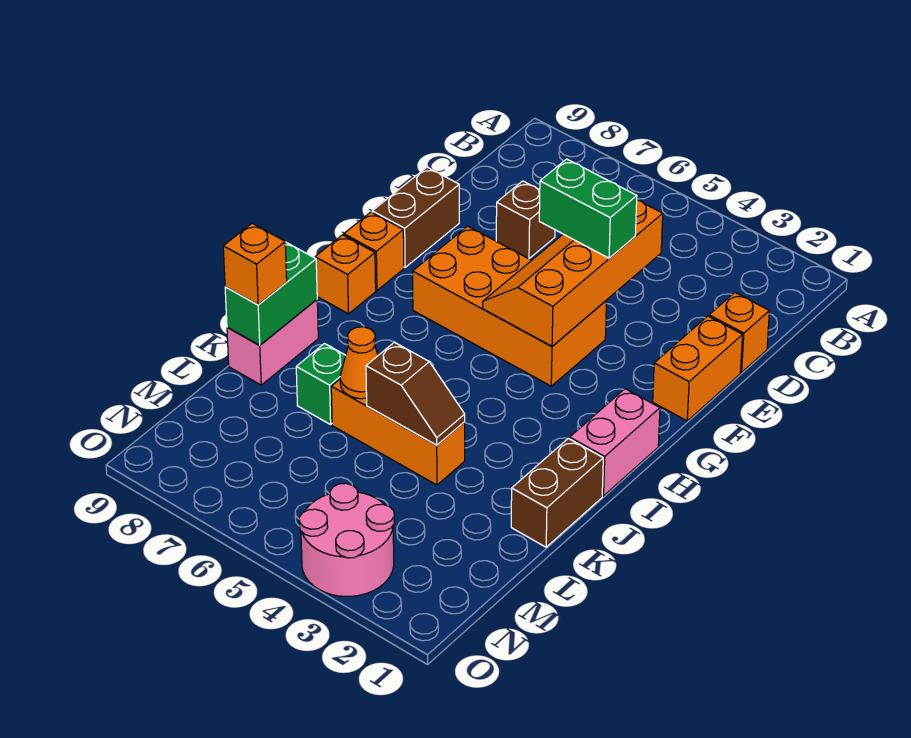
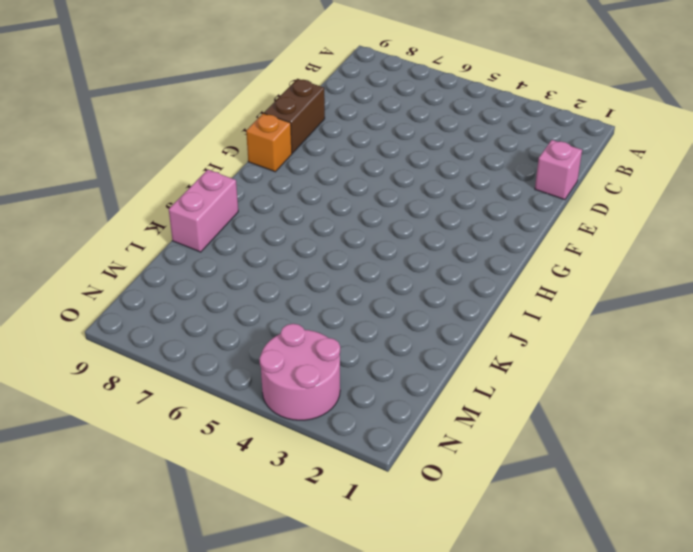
pink 1x1 brick [535,140,582,200] -> orange 1x1 brick [709,293,769,372]
none -> brown 1x1 brick [496,181,555,259]
none -> orange 1x2 brick [653,316,743,421]
none -> orange 2x4 brick [413,226,607,386]

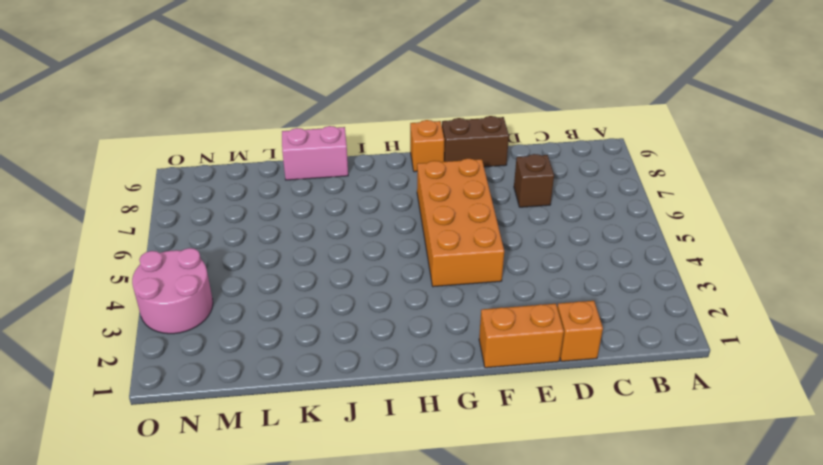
none -> pink 1x2 brick [570,389,660,496]
none -> orange 1x1 brick [315,235,376,314]
none -> brown 1x2 brick [511,438,603,547]

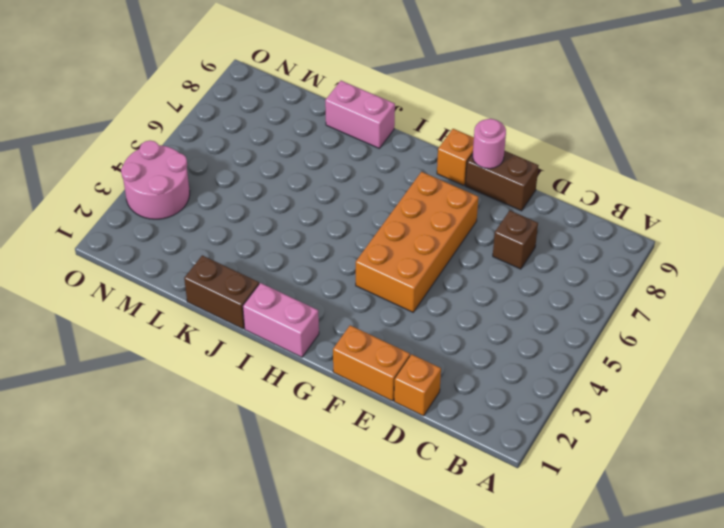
pink 1x1 round brick [473,119,506,169] -> none
none -> orange 1x1 brick [315,235,376,314]
none -> orange 1x3 brick [331,379,465,485]
none -> green 1x1 brick [296,344,346,425]

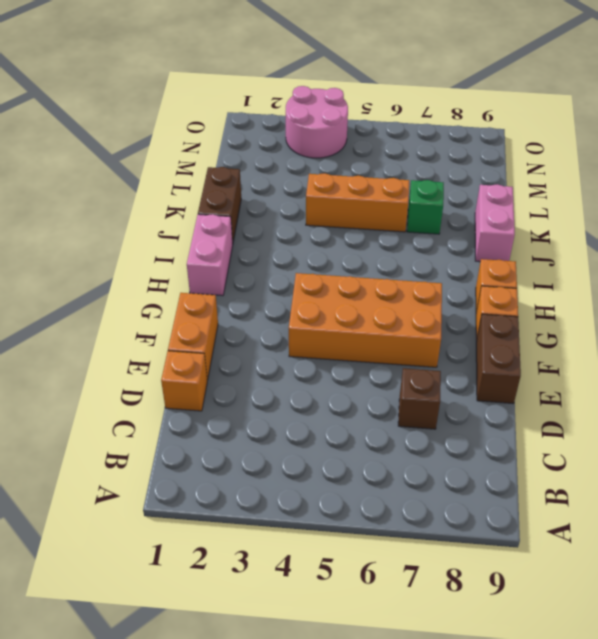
none -> orange 2x4 slope [483,200,663,346]
none -> green 1x2 brick [225,242,317,345]
none -> brown 1x2 slope [366,342,465,445]

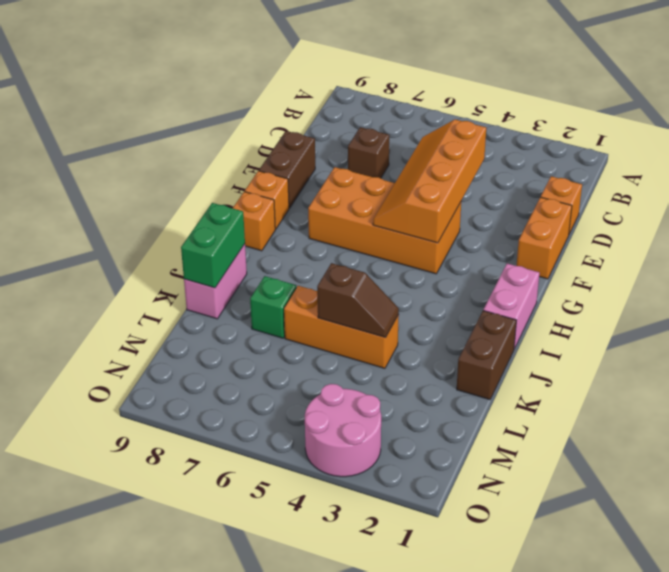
none -> orange 1x1 cone [340,327,378,399]
none -> green 1x2 brick [539,159,637,258]
none -> orange 1x1 brick [223,223,287,305]

